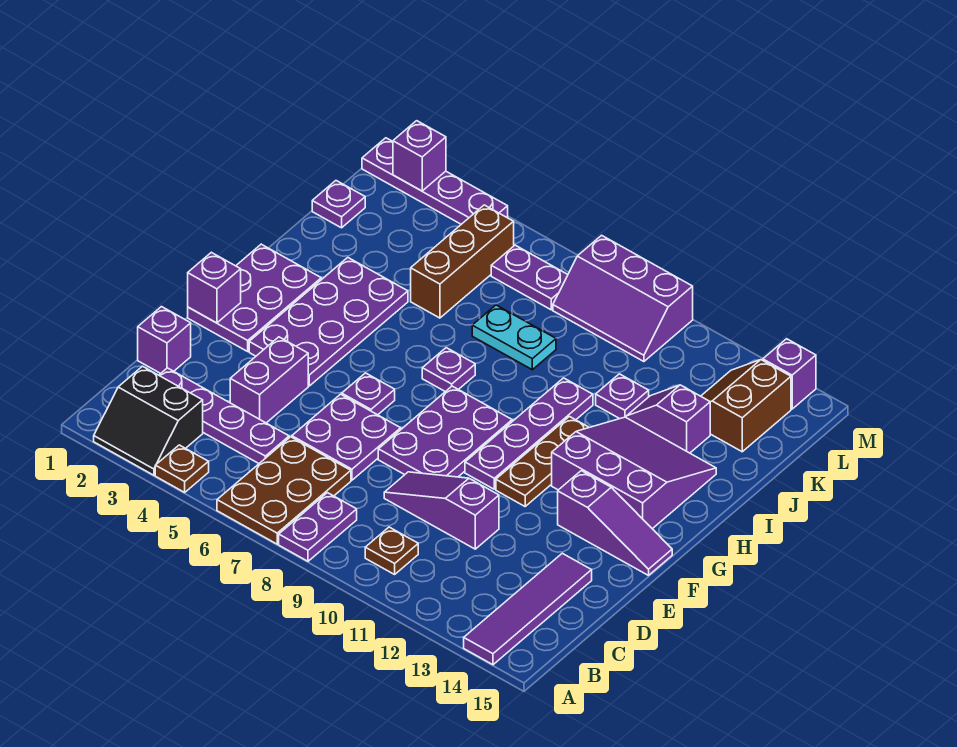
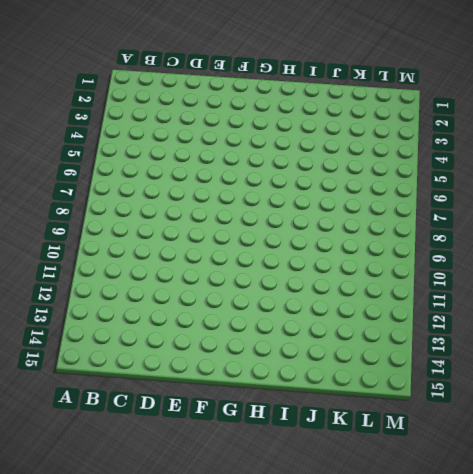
none -> black 2x2 slope [94,366,203,475]
none -> brown 1x1 plate [155,445,209,492]
none -> brown 2x3 plate [217,437,351,544]
none -> purple 1x2 plate [279,493,357,561]

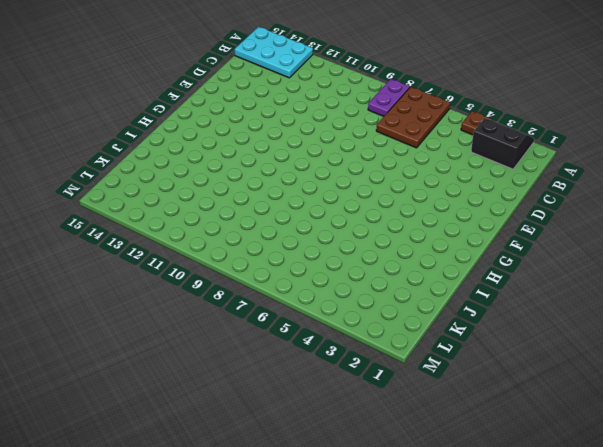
cyan 2x3 plate [235,27,313,78] -> purple 1x4 tile [464,553,592,665]
none -> brown 1x1 plate [365,527,418,574]
none -> purple 1x4 plate [159,368,289,463]
none -> purple 1x1 brick [138,307,191,373]
none -> purple 1x2 brick [230,337,308,423]

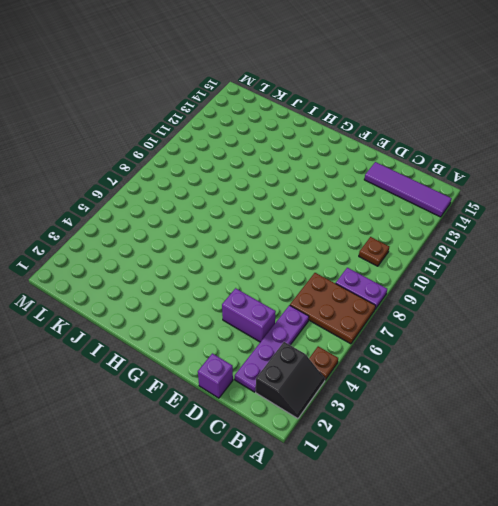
none -> purple 2x2 plate [292,394,401,480]
none -> purple 1x3 slope [384,472,499,549]
none -> purple 2x3 plate [378,386,512,477]
none -> purple 2x3 plate [188,244,321,351]

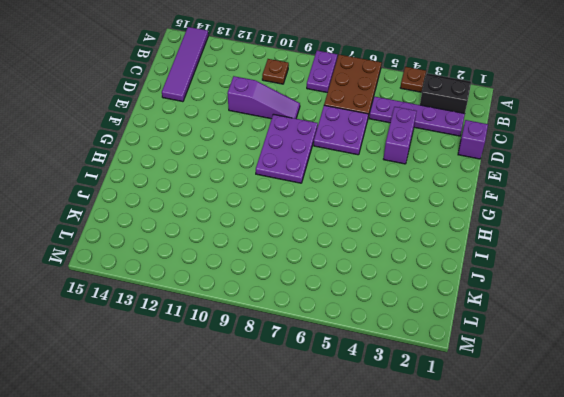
none -> purple 2x3 plate [188,244,321,351]
none -> purple 2x4 plate [249,258,408,386]
none -> purple 1x1 plate [342,373,395,415]
none -> purple 1x4 plate [465,378,593,489]

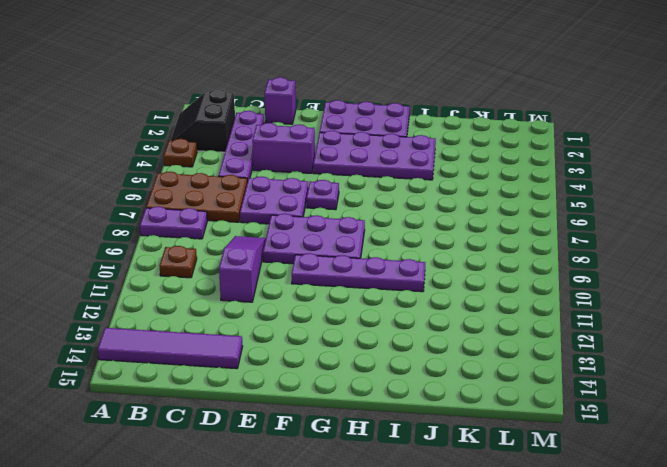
none -> brown 1x3 plate [496,417,589,506]
none -> purple 1x3 slope [558,471,672,575]
none -> purple 3x3 slope [552,417,716,529]
none -> purple 1x1 plate [422,348,475,392]

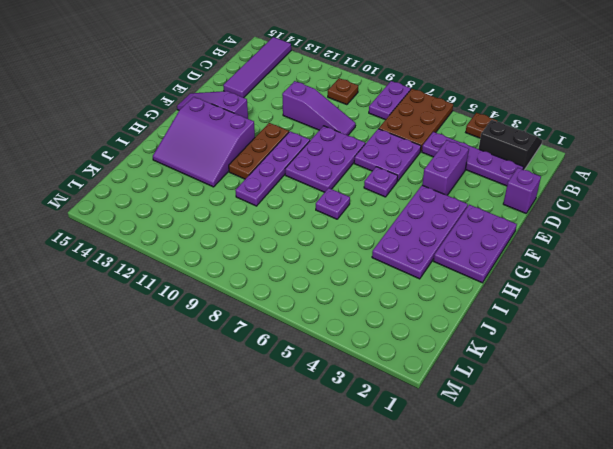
none -> brown 1x3 brick [411,205,514,318]
none -> cyan 1x2 plate [472,305,556,370]
none -> purple 1x1 plate [596,374,649,419]
none -> purple 1x2 slope [626,385,710,453]

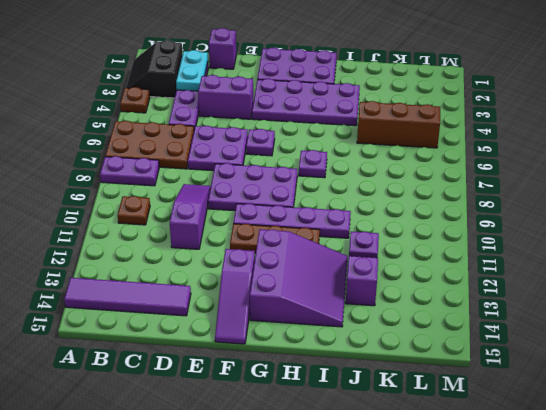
cyan 1x2 plate [176,50,208,91] -> cyan 1x2 plate moved to [472,305,556,370]
none -> purple 1x1 plate [312,181,365,228]
none -> brown 2x2 slope [701,360,791,452]
none -> purple 1x2 plate [491,245,568,310]
none -> purple 2x3 slope [553,235,693,362]

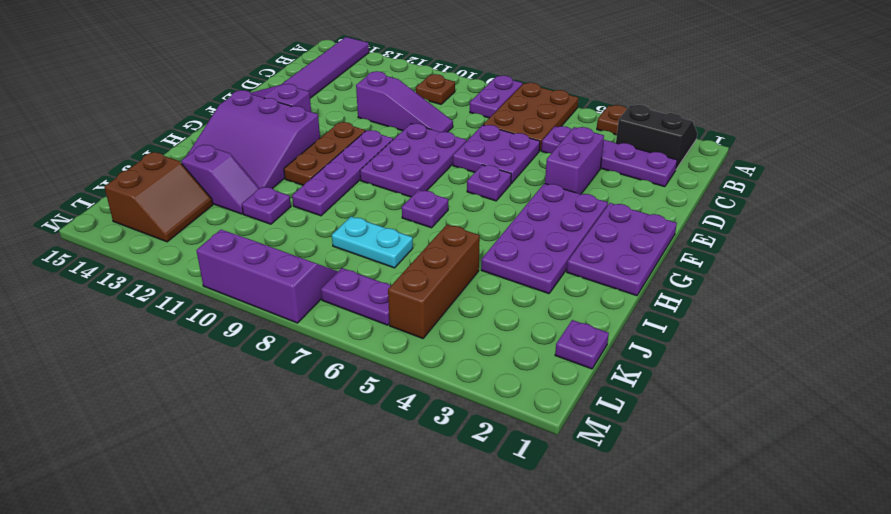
none -> purple 1x1 brick [138,307,191,373]
none -> purple 1x4 plate [362,138,508,224]
none -> purple 1x1 brick [763,339,816,409]
none -> purple 1x1 brick [188,252,241,323]

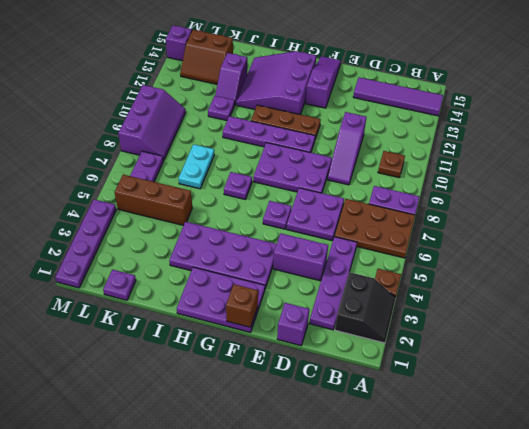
brown 1x1 brick [226,284,258,327] -> purple 1x1 brick [188,252,241,323]
none -> purple 1x1 brick [393,121,446,191]

